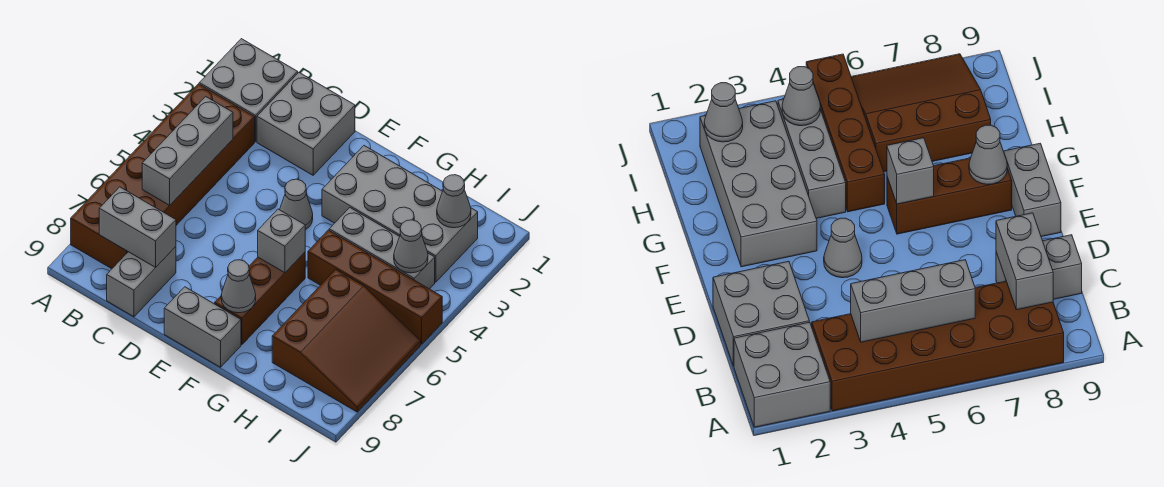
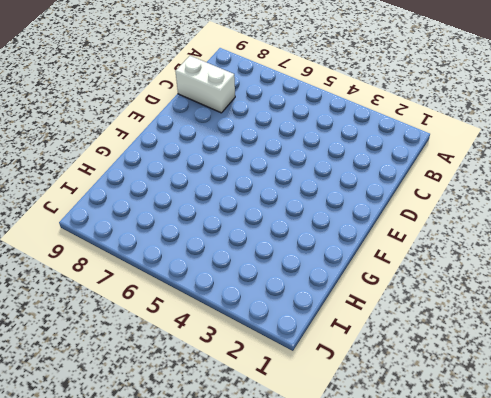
white 1x2 brick [175,56,235,113] -> grey 1x2 brick [107,247,176,317]
none -> grey 2x2 brick [199,39,298,142]
none -> brown 2x6 brick [71,84,255,269]
none -> grey 2x2 brick [257,73,355,175]

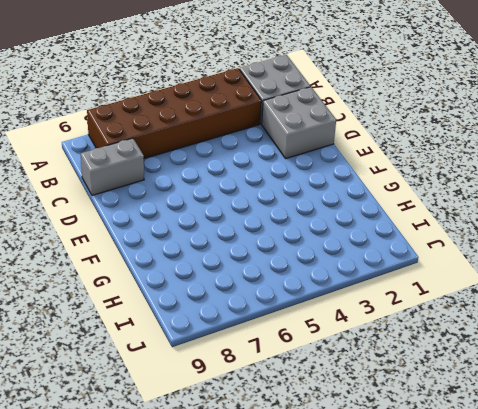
none -> grey 1x1 cone [280,179,313,230]
none -> grey 1x2 brick [164,287,241,367]
none -> grey 2x4 brick [322,146,478,282]

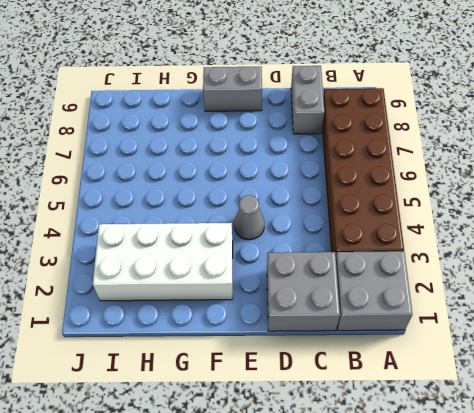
white 2x4 brick [93,223,233,301] -> grey 2x4 brick [322,146,478,282]
none -> brown 1x3 brick [215,252,305,345]
none -> grey 1x3 brick [329,208,435,289]
none -> brown 1x4 brick [308,230,442,344]

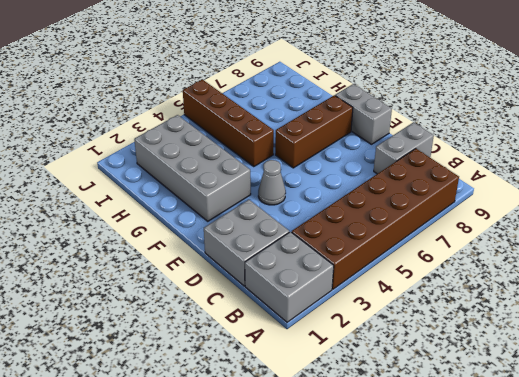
none -> grey 1x3 brick [329,208,435,289]
none -> brown 3x3 slope [272,270,421,412]
none -> grey 1x3 brick [142,97,233,205]

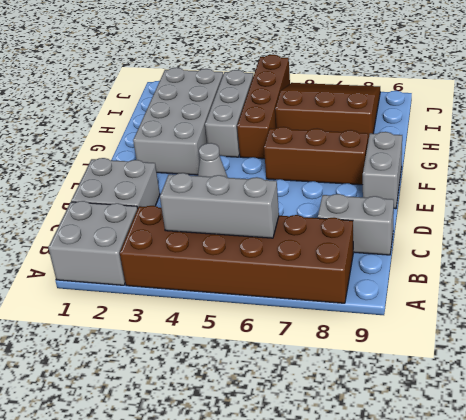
none -> grey 1x2 brick [99,187,176,267]
none -> grey 1x1 brick [258,209,305,273]
none -> grey 1x1 cone [221,260,256,313]

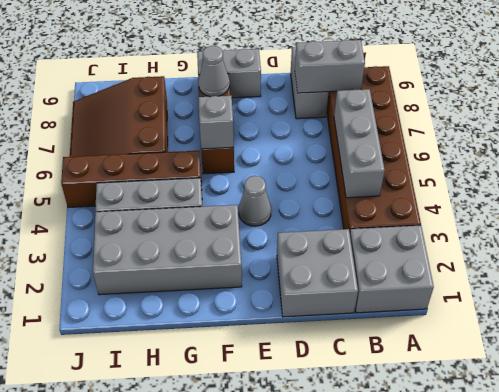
none -> grey 1x1 cone [437,175,471,228]
none -> grey 1x1 cone [394,220,428,273]

